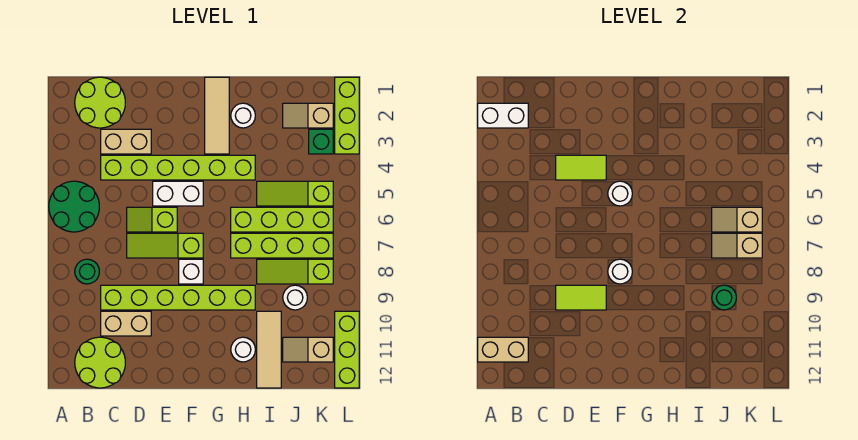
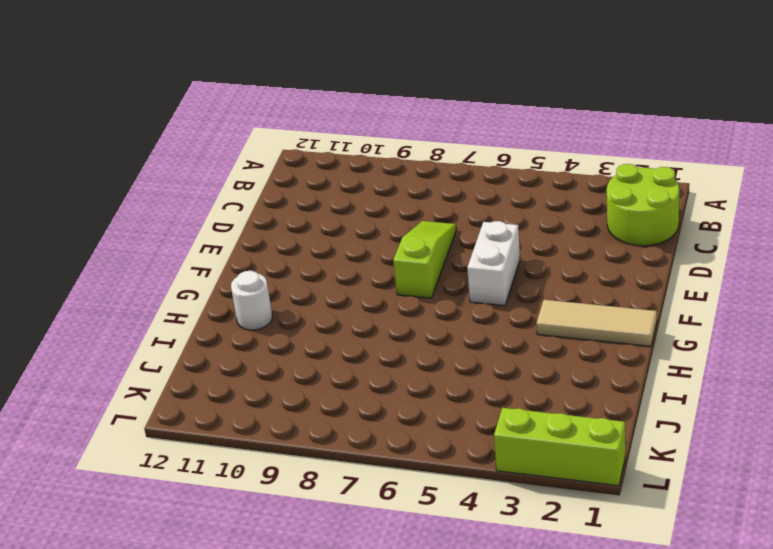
none -> green 2x2 round brick [49,181,99,232]
none -> green 1x1 round brick [75,259,99,284]
none -> lime 2x2 round brick [75,337,125,388]
none -> tan 1x2 brick [101,129,151,154]

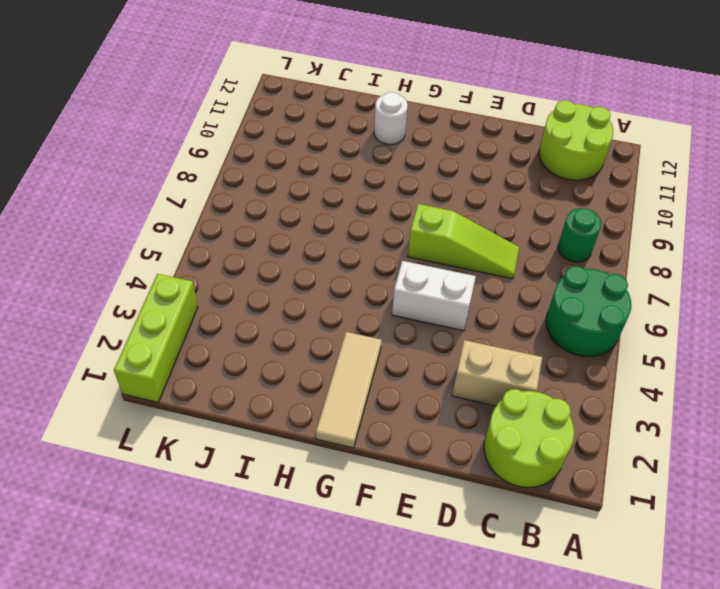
none -> lime 1x6 brick [101,155,255,180]
none -> lime 1x6 brick [101,285,255,310]
none -> tan 1x2 brick [101,311,151,336]
none -> lime 1x2 slope [127,207,177,232]

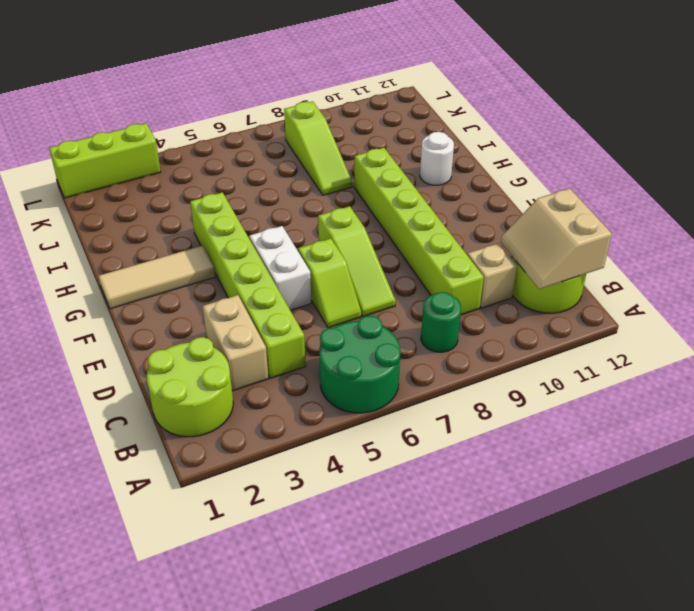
tan 2x2 slope [501,189,612,289] -> tan 1x2 brick [478,337,528,362]
tan 1x1 brick [467,243,517,308] -> tan 1x2 brick [101,311,151,336]
none -> white 1x1 brick [179,259,203,284]
none -> white 1x1 round brick [231,103,255,128]
none -> lime 1x4 brick [231,207,333,232]
none -> lime 1x4 brick [231,233,333,258]

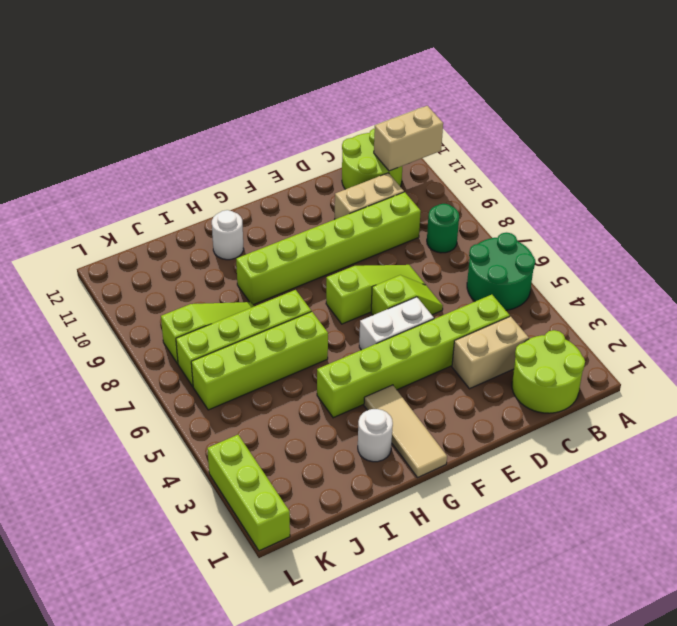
none -> white 1x1 brick [179,259,203,284]
none -> lime 1x3 slope [257,181,333,206]
none -> tan 1x3 tile [257,311,281,388]
none -> tan 1x2 slope [283,103,333,128]

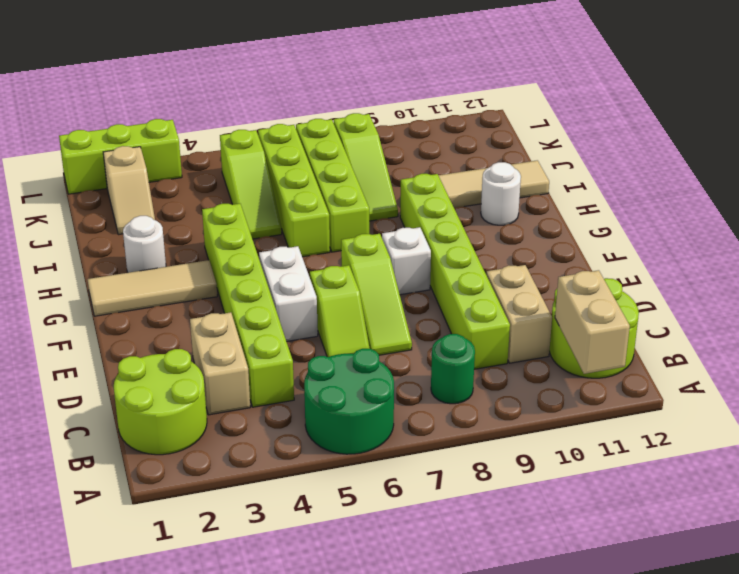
none -> white 1x1 round brick [283,285,307,310]
none -> tan 1x2 slope [283,337,333,362]
none -> green 1x1 brick [309,129,333,154]
none -> lime 1x3 brick [335,311,359,388]

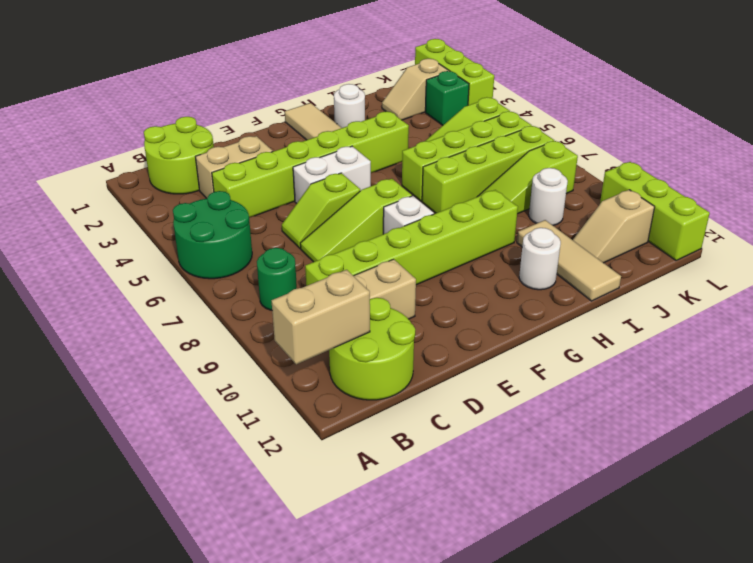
none -> white 1x2 brick [478,103,528,128]
none -> lime 1x2 tile [556,155,606,180]
none -> lime 1x2 tile [556,285,606,310]
none -> white 1x1 round brick [608,181,632,206]

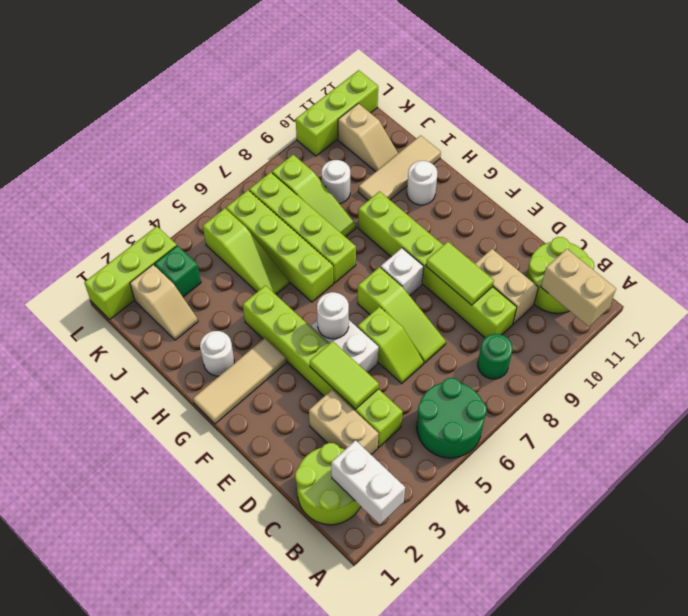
none -> white 1x1 round brick [608,259,632,284]
none -> tan 1x2 slope [712,207,762,232]
none -> tan 1x2 slope [712,233,762,258]
none -> green 1x1 round brick [712,285,736,310]

